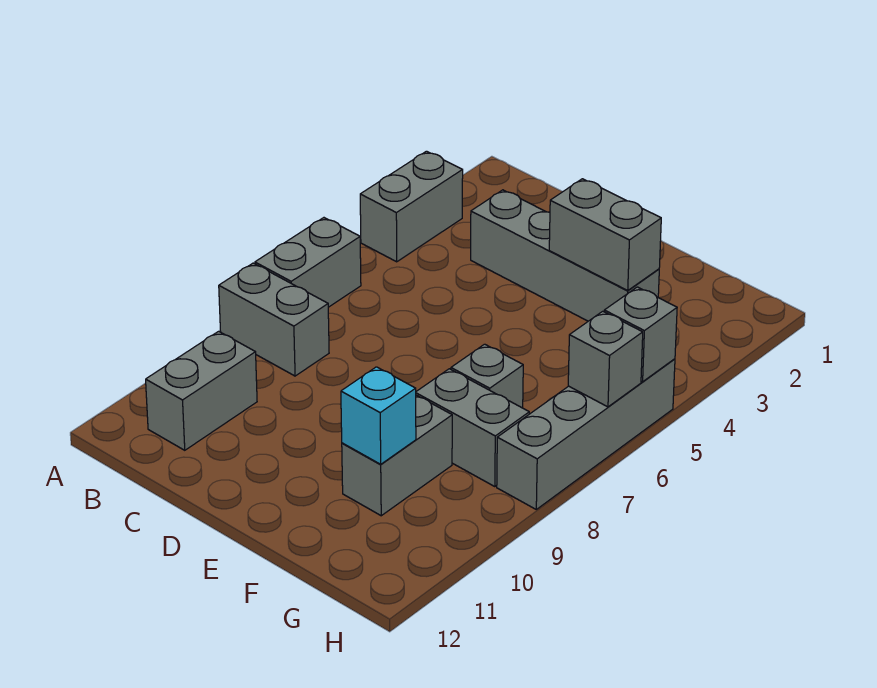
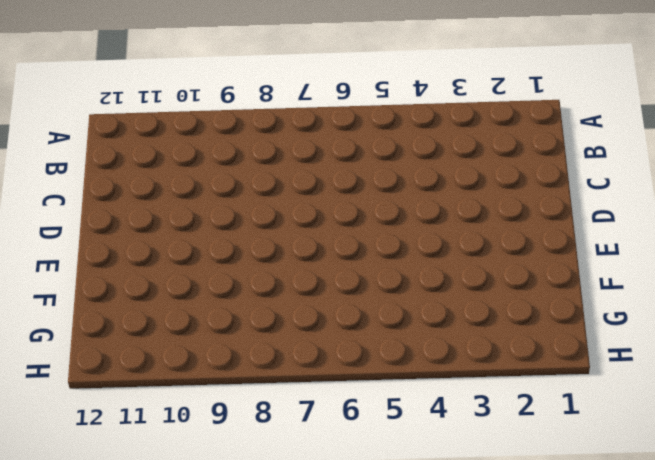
none -> grey 1x2 brick [360,151,463,262]
none -> grey 1x2 brick [255,218,361,307]
none -> grey 1x2 brick [219,263,329,376]

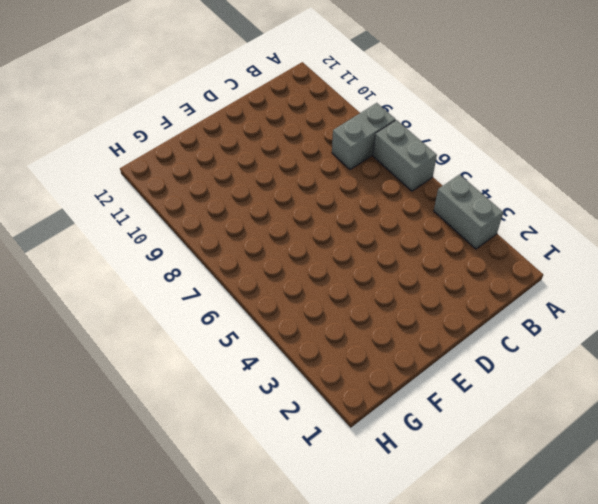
none -> grey 1x2 brick [146,331,257,450]
none -> grey 1x4 brick [471,190,659,321]
none -> grey 1x1 brick [451,344,523,408]

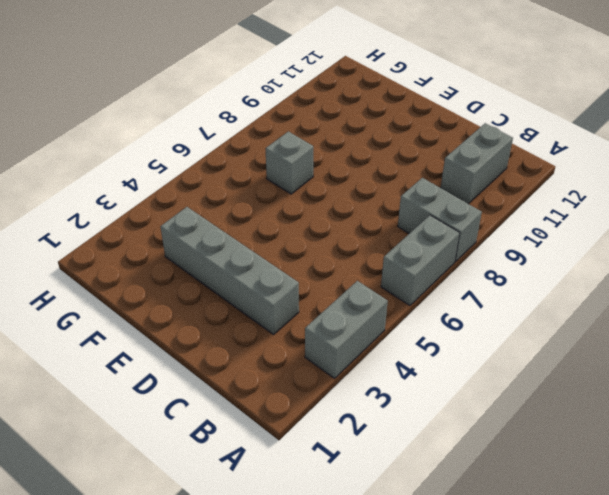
none -> grey 1x2 brick [416,369,529,486]
none -> grey 1x2 brick [342,395,452,516]
none -> grey 1x4 brick [497,359,675,509]

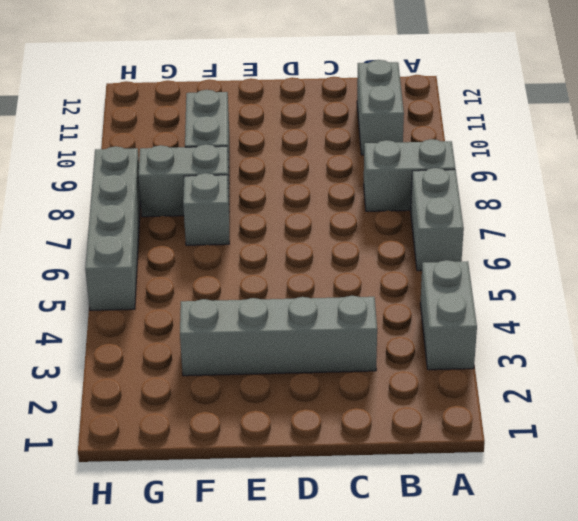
none -> grey 1x2 brick [549,179,661,290]
none -> cyan 1x1 brick [341,367,416,464]
none -> grey 1x1 brick [604,287,677,382]

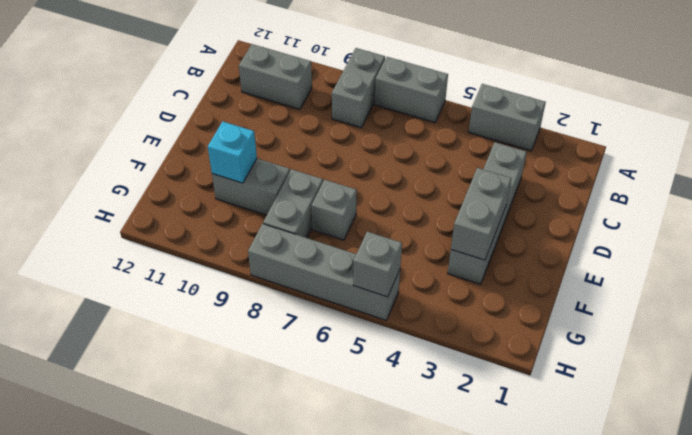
none -> grey 1x1 brick [568,311,643,407]

